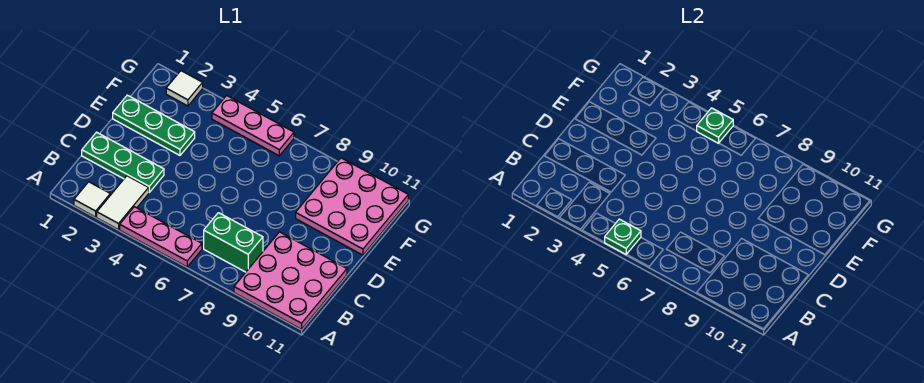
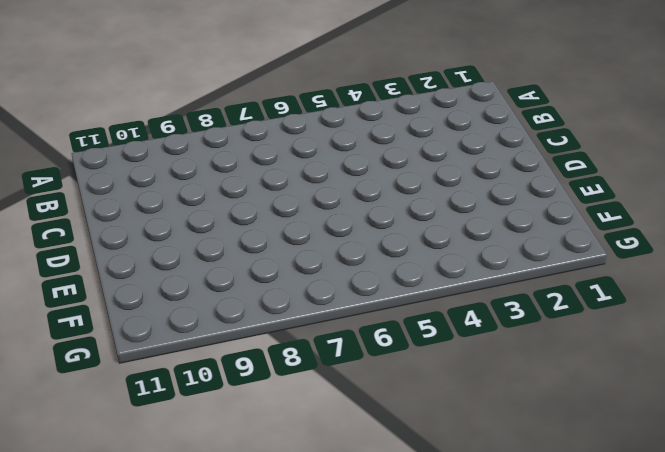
none -> white 1x1 tile [74,182,110,217]
none -> white 1x2 tile [97,176,149,230]
none -> pink 1x3 plate [120,207,202,267]

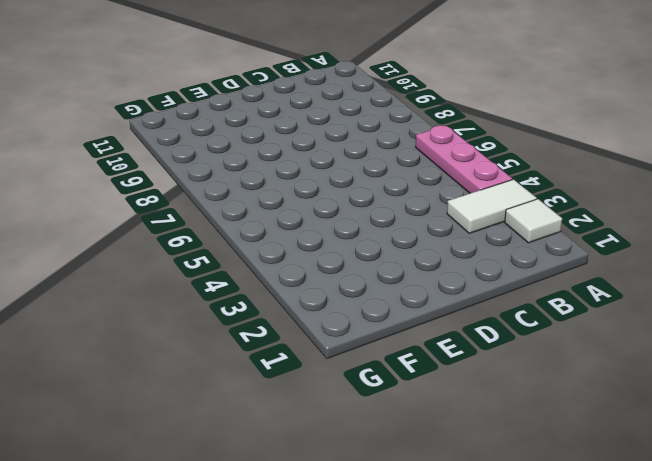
none -> pink 3x3 plate [234,232,347,329]
none -> green 1x2 brick [204,213,263,272]
none -> green 1x3 plate [82,132,164,192]

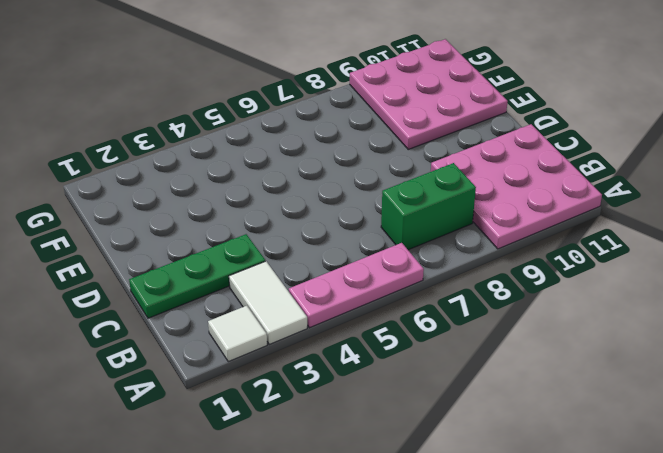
none -> green 1x3 plate [113,95,195,155]
none -> white 1x1 tile [166,71,203,106]
none -> pink 1x3 plate [212,96,294,156]

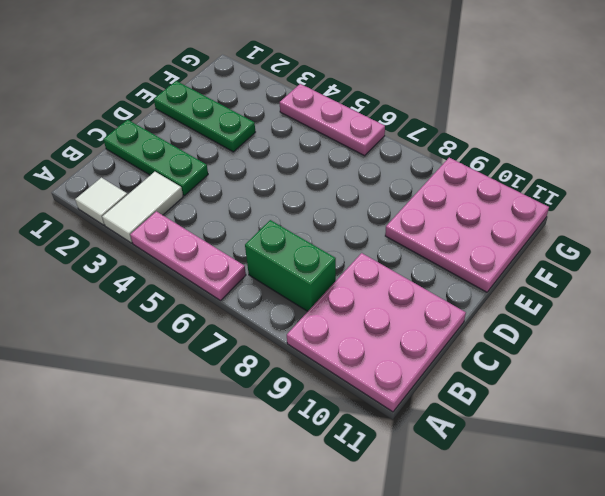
none -> white 1x1 tile [166,71,203,106]
none -> green 1x1 plate [605,219,641,254]
none -> green 1x1 plate [697,108,733,143]

